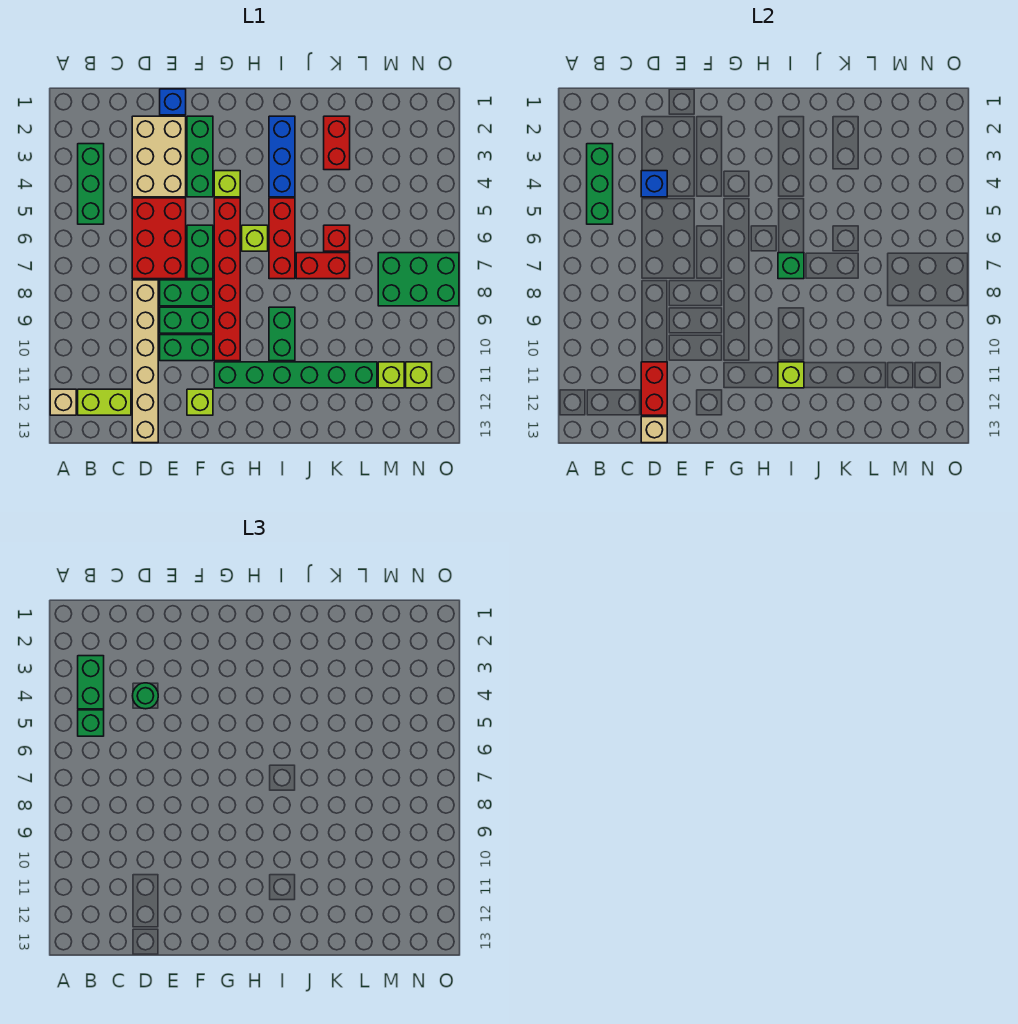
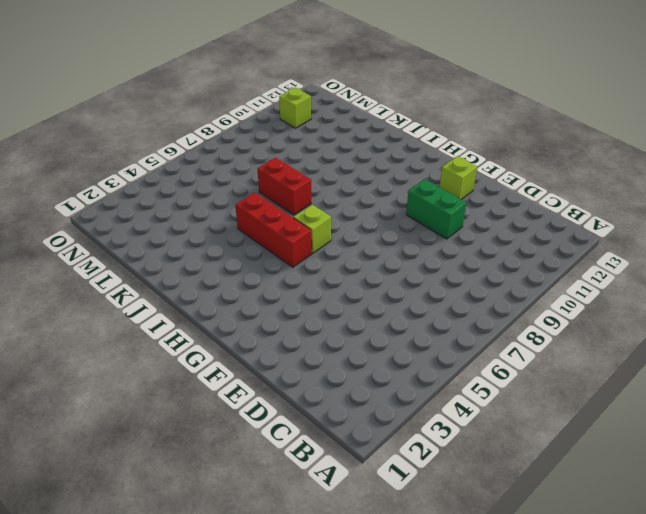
red 1x3 brick [235,193,312,267] -> red 1x3 brick turned to [269,198,295,279]
none -> tan 1x1 brick [50,389,76,415]
none -> green 1x3 brick [78,144,104,224]
none -> lime 1x2 brick [78,389,131,415]
none -> tan 2x3 brick [132,116,186,197]

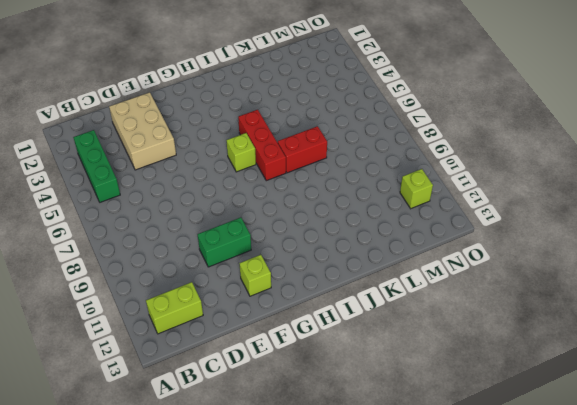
none -> tan 1x1 brick [50,389,76,415]
none -> red 2x3 brick [132,198,186,279]
none -> tan 1x6 brick [132,280,158,443]
none -> blue 1x1 brick [160,89,186,115]

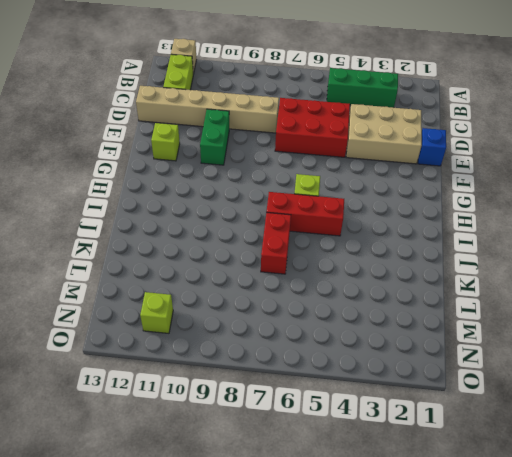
none -> green 1x2 brick [160,280,213,306]
none -> green 1x2 brick [160,307,213,333]
none -> green 1x3 brick [187,116,213,197]
none -> green 1x2 brick [187,225,213,279]

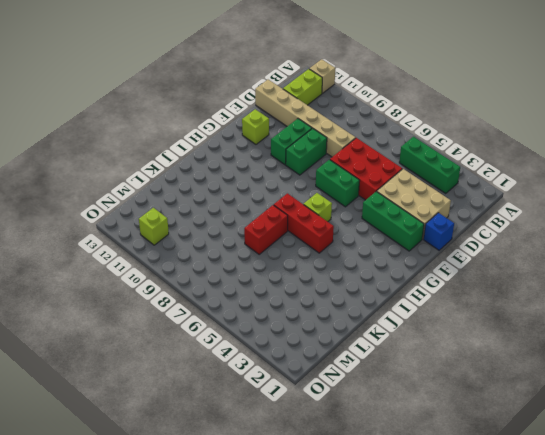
none -> green 1x2 brick [160,280,213,306]
none -> lime 1x1 brick [214,171,240,197]
none -> red 1x6 brick [214,198,240,361]
none -> green 1x6 brick [214,362,377,388]

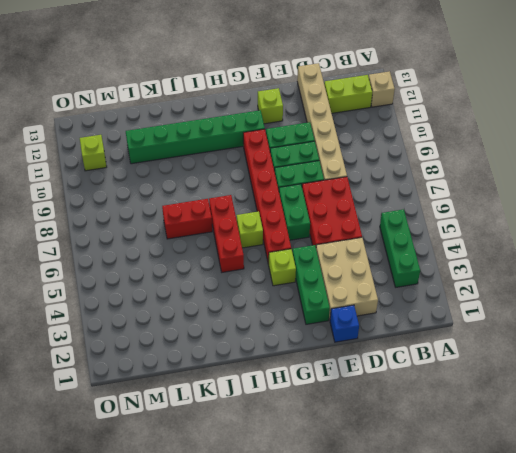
none -> blue 1x3 brick [269,116,295,197]
none -> green 1x2 brick [269,307,295,361]
none -> red 1x2 brick [324,116,350,170]
none -> red 1x1 brick [324,225,350,251]

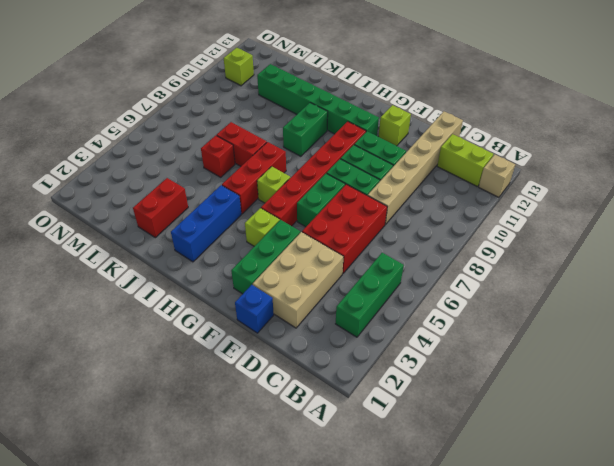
none -> green 2x3 brick [378,253,459,306]
none -> lime 1x1 brick [378,362,404,388]
none -> green 1x3 brick [587,144,613,224]
none -> blue 1x1 brick [641,171,667,197]

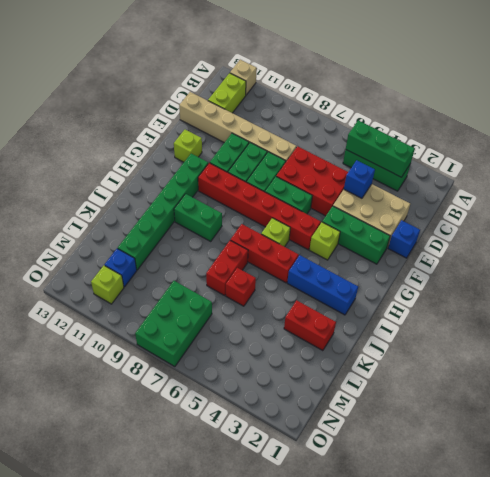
blue 1x1 brick [105,249,137,287] -> lime 1x1 brick [378,362,404,388]
none -> red 1x2 brick [641,362,667,415]
none -> tan 1x1 brick [641,417,667,443]
none -> green 1x1 brick [778,253,804,279]
none -> lime 1x1 brick [778,362,804,388]

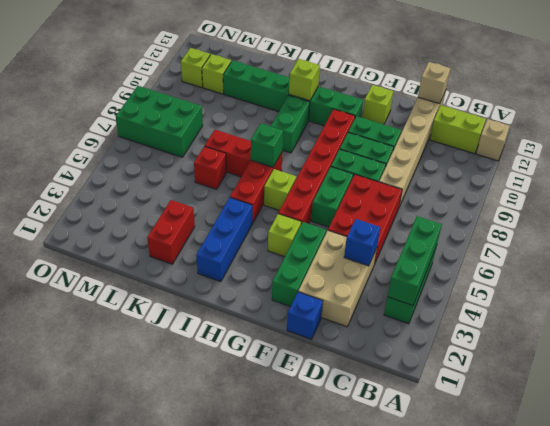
none -> red 1x2 brick [641,362,667,415]
none -> green 1x2 brick [78,656,104,709]
none -> green 1x1 brick [78,710,104,736]
none -> green 1x1 round brick [133,683,158,709]

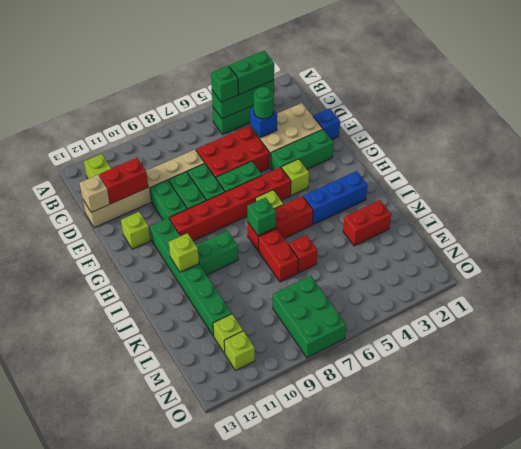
none -> tan 1x1 brick [50,389,76,415]

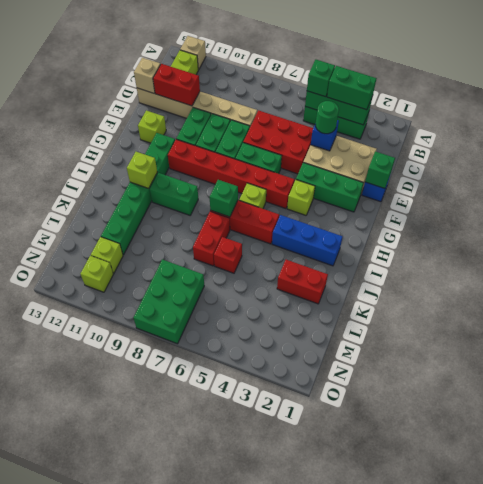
green 1x1 brick [365,151,395,189] -> none

